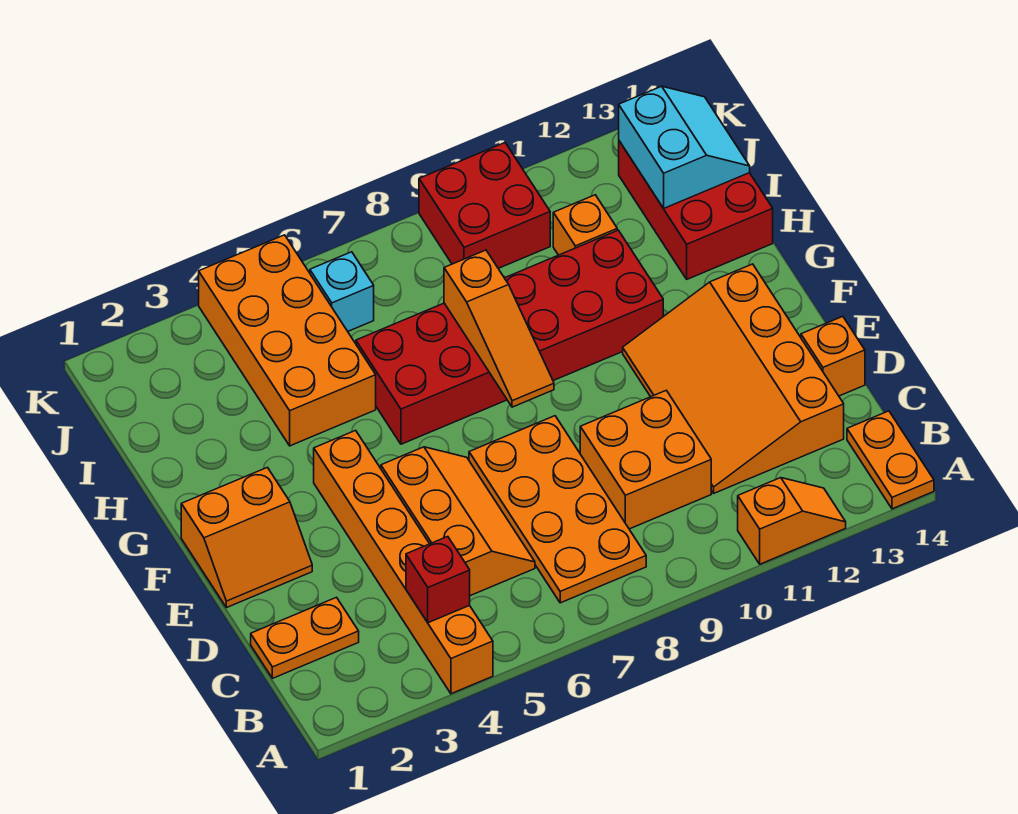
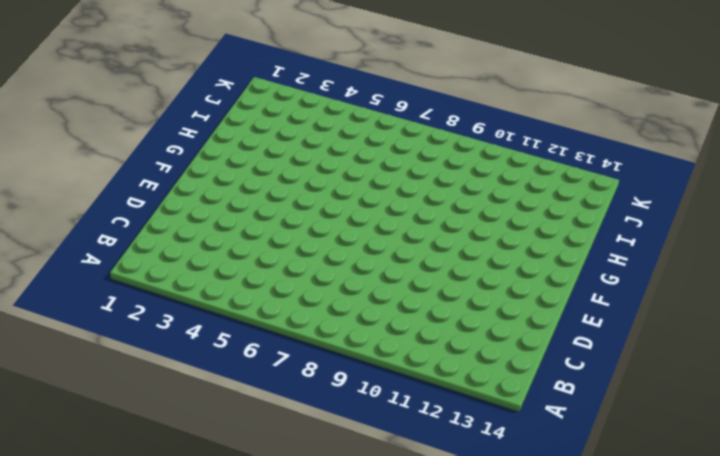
none -> orange 1x6 brick [314,430,493,694]
none -> orange 1x2 slope [738,478,846,564]
none -> orange 1x2 plate [847,411,934,509]

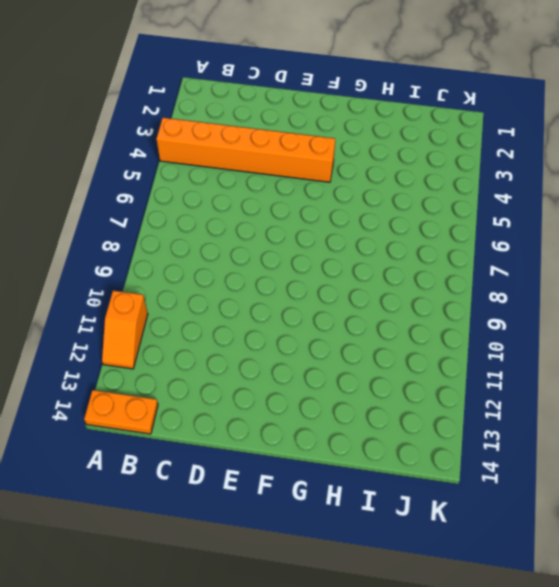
none -> orange 2x4 plate [469,416,646,603]
none -> orange 1x2 plate [251,597,359,678]
none -> orange 2x3 slope [381,447,535,596]

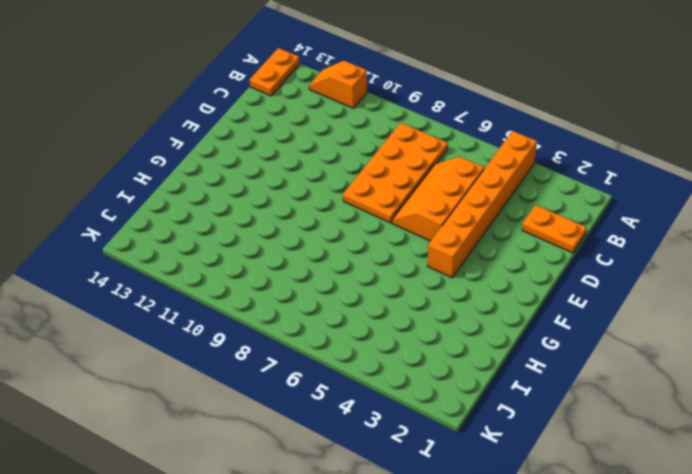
none -> orange 2x2 brick [580,390,711,529]
none -> orange 3x4 slope [623,264,844,493]
none -> orange 1x1 brick [801,316,865,396]

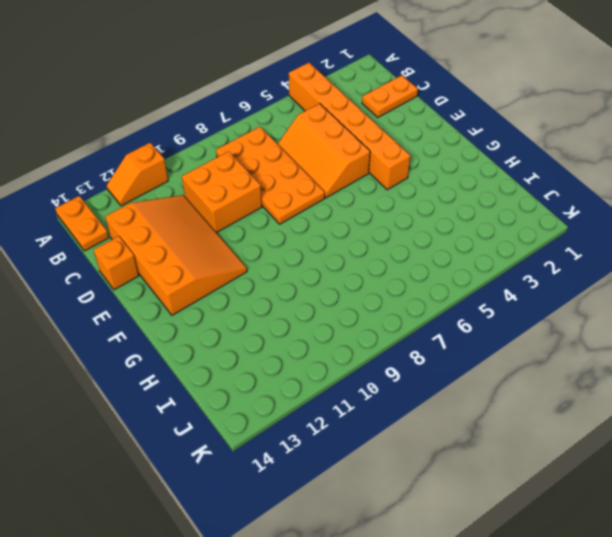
none -> orange 2x2 slope [181,467,312,608]
none -> red 2x6 brick [356,230,663,444]
none -> orange 2x4 brick [199,235,376,446]

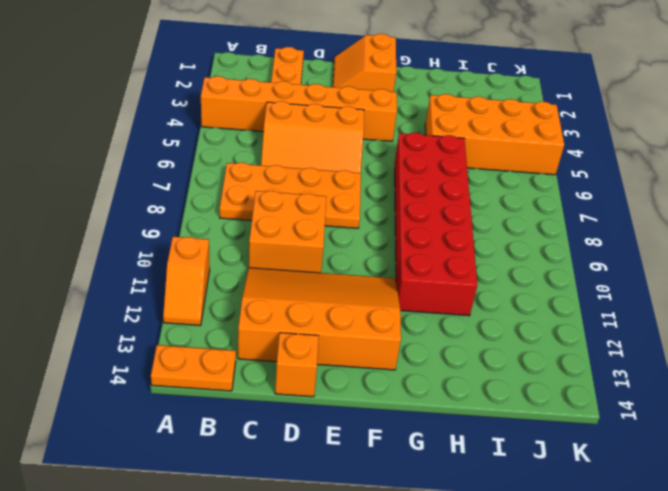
none -> red 2x3 brick [619,141,773,279]
none -> orange 1x1 brick [553,195,617,255]
none -> cyan 1x1 brick [310,252,374,331]

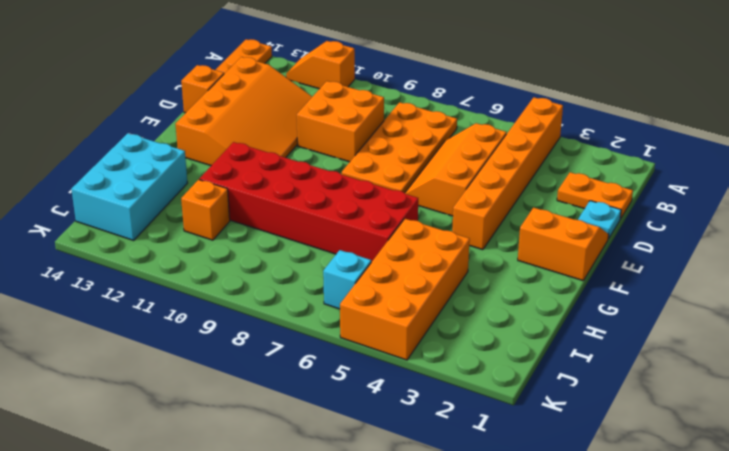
cyan 1x1 plate [578,201,621,239] -> none
cyan 2x3 brick [71,133,187,240] -> red 2x3 brick [619,141,773,279]
none -> red 2x2 brick [419,143,550,268]
none -> red 1x1 brick [406,537,470,623]
none -> orange 1x3 slope [444,250,554,407]

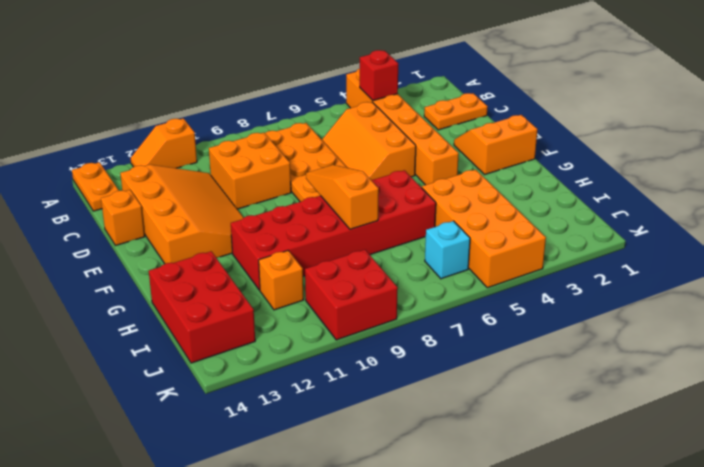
none -> cyan 2x2 slope [619,86,750,208]

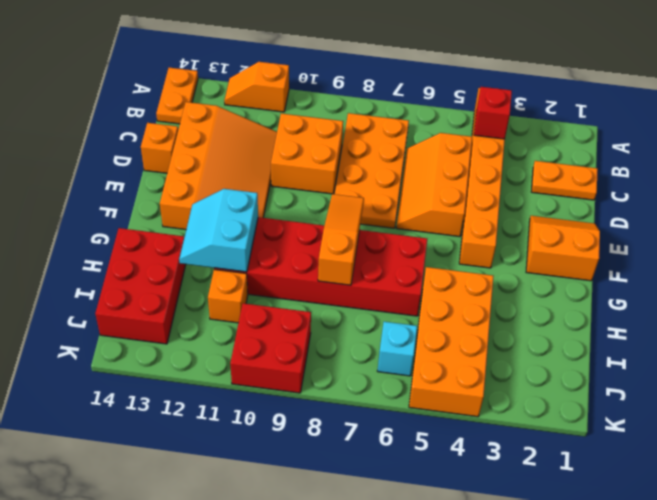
cyan 2x2 slope [179,189,258,272] -> cyan 2x2 slope moved to [619,86,750,208]

